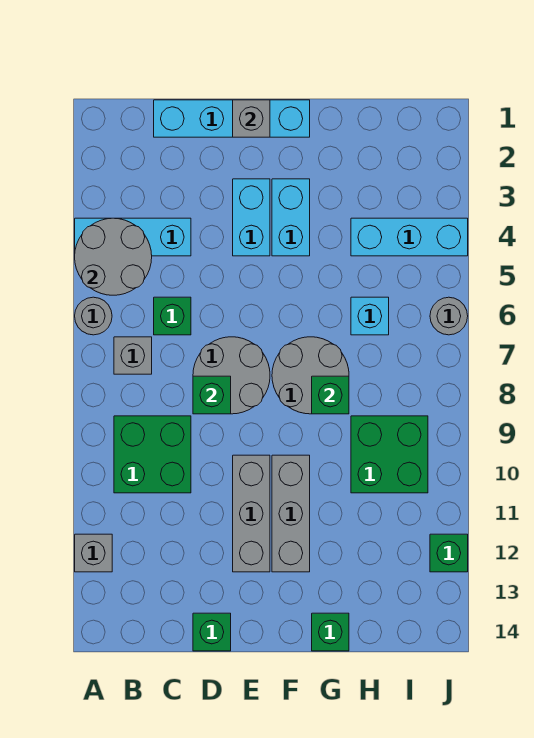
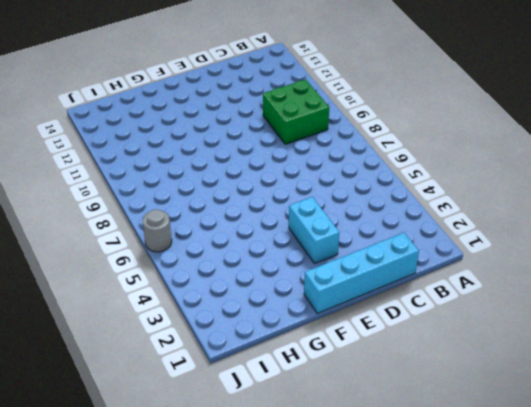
none -> cyan 1x3 brick [75,218,191,256]
none -> grey 1x1 round brick [75,297,112,335]
none -> grey 1x1 brick [75,534,112,572]

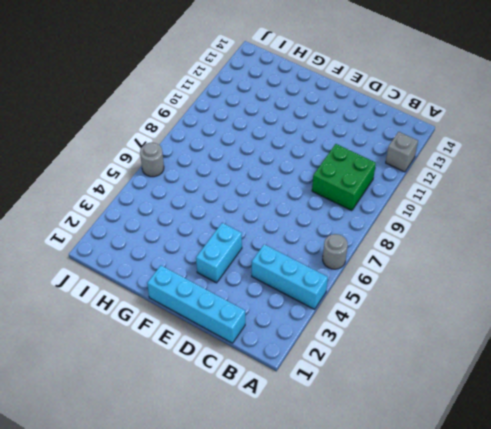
none -> grey 1x1 brick [114,337,152,374]
none -> green 1x1 brick [154,297,191,335]
none -> grey 2x2 round brick [193,337,270,414]

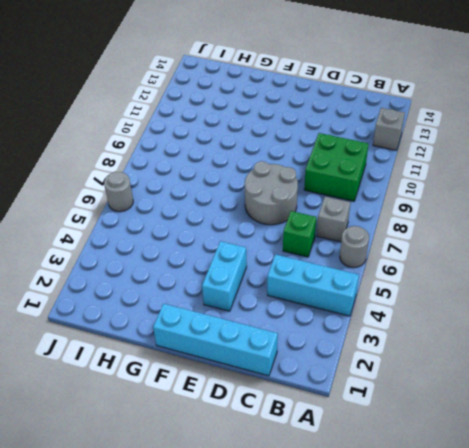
none -> green 1x1 brick [193,613,231,651]
none -> grey 1x3 brick [233,455,270,572]
none -> cyan 1x2 brick [272,179,310,256]

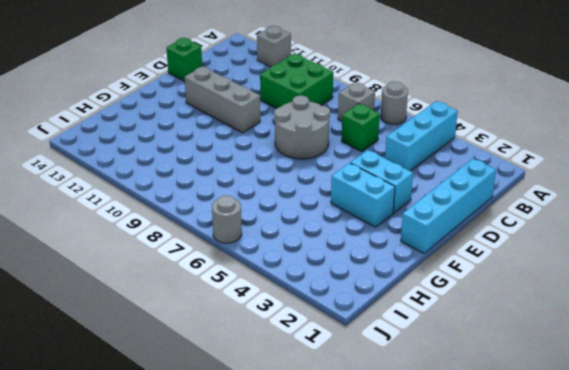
none -> grey 2x2 round brick [272,337,349,414]
none -> grey 1x3 brick [272,455,310,572]
none -> green 1x1 brick [312,613,349,651]

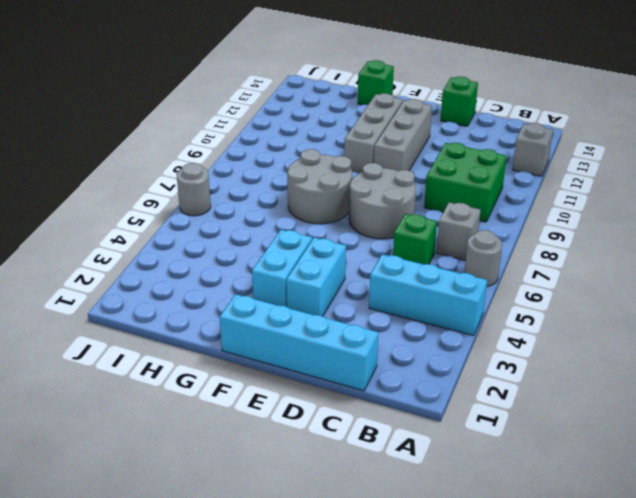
none -> cyan 1x3 brick [351,218,468,256]
none -> cyan 1x1 brick [351,297,389,335]
none -> green 2x2 brick [351,416,428,493]

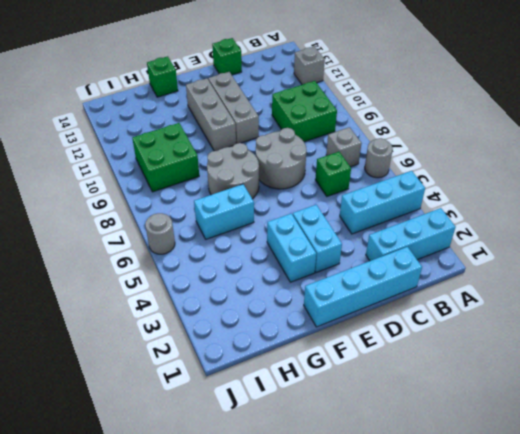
cyan 1x3 brick [366,208,456,261] -> cyan 1x3 brick moved to [351,218,468,256]
cyan 1x2 brick [194,184,254,239] -> cyan 1x1 brick [351,297,389,335]
none -> green 1x1 brick [430,534,468,572]
none -> grey 2x2 round brick [75,218,152,295]
none -> green 1x1 brick [193,376,231,414]

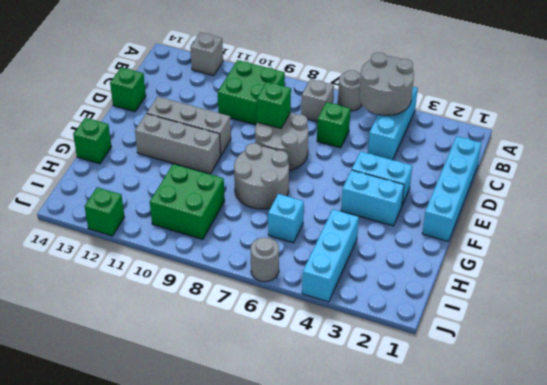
none -> grey 1x1 brick [233,100,270,137]
none -> green 1x1 brick [312,376,349,414]

